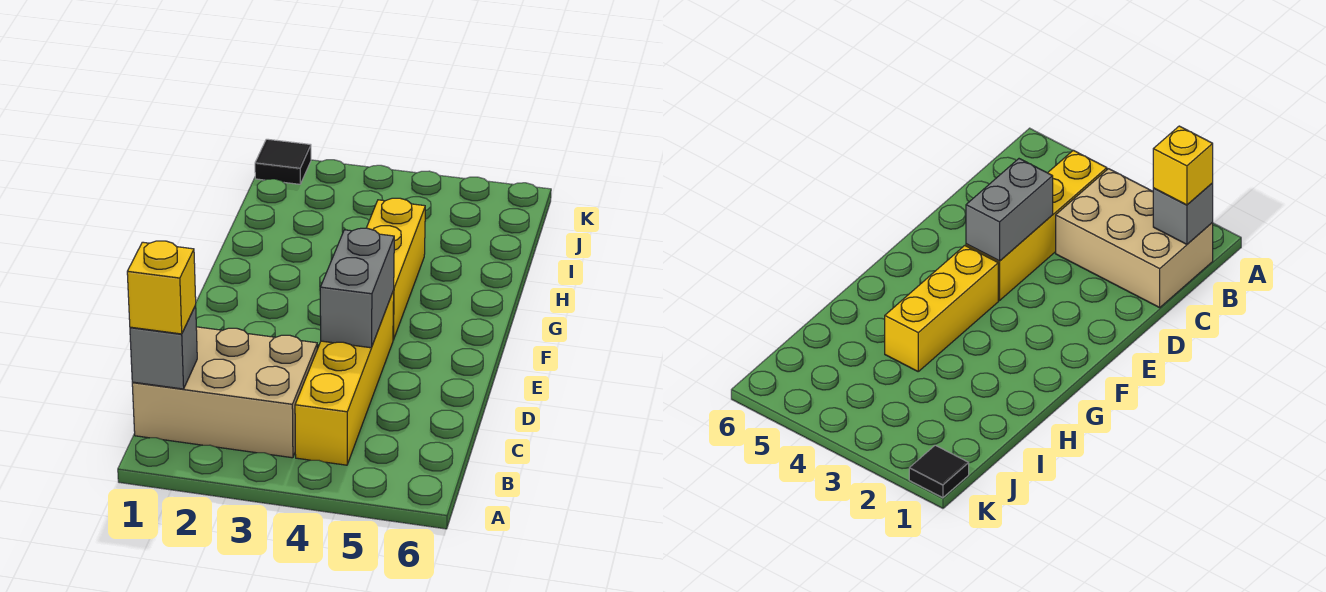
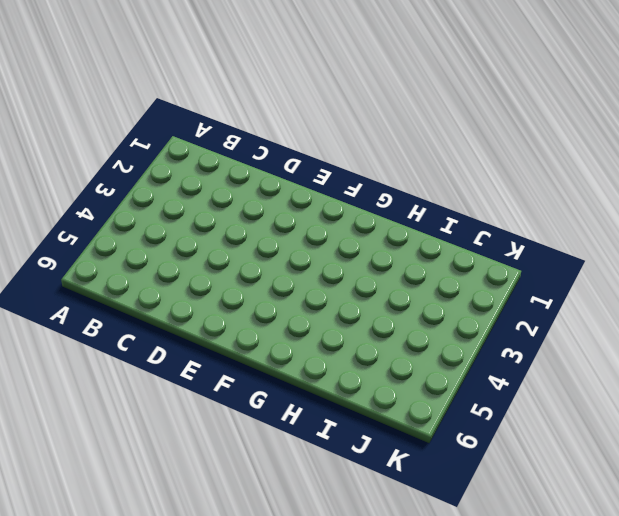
none -> tan 2x3 brick [132,327,317,458]
none -> yellow 1x4 brick [295,291,394,465]

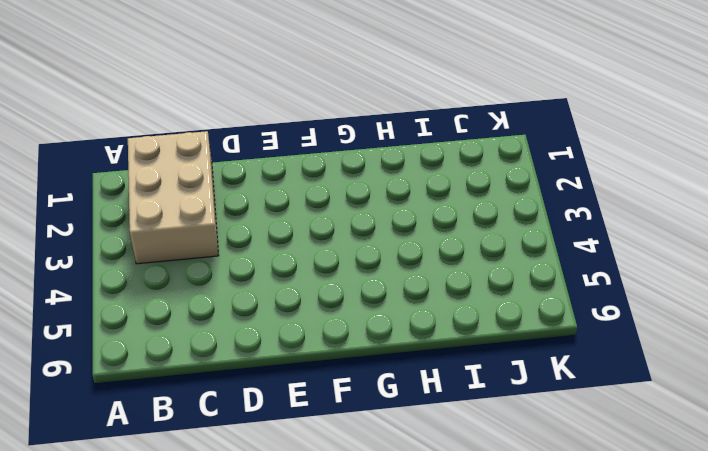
none -> yellow 1x4 brick [295,291,394,465]
none -> yellow 1x3 brick [367,198,425,340]

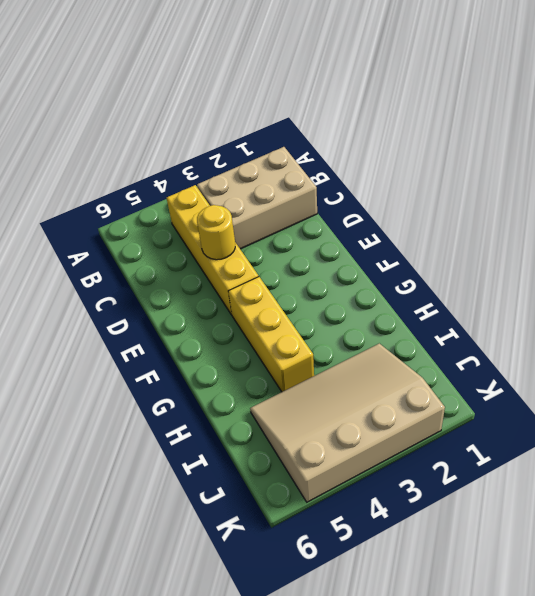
yellow 1x1 round brick [197,205,235,260] -> grey 1x2 brick [320,228,394,348]
tan 3x4 slope [250,343,445,502] -> none
none -> black 1x1 tile [255,139,311,184]
none -> grey 1x1 brick [130,306,197,389]

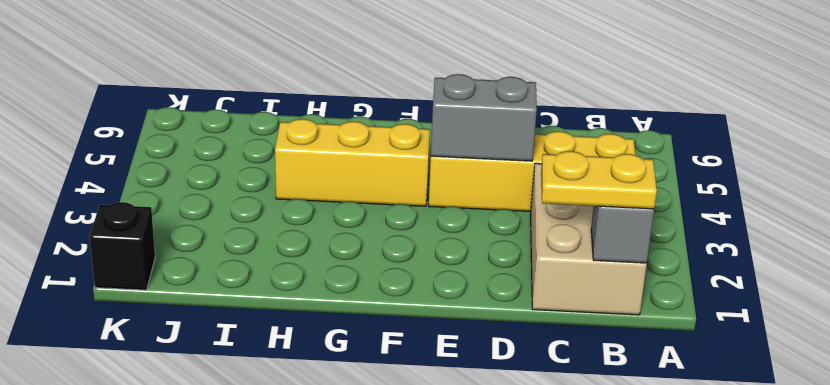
yellow 1x2 plate [541,151,657,209] -> yellow 1x1 brick [127,241,196,334]
black 1x1 brick [90,202,155,290] -> black 1x1 tile [255,139,311,184]

